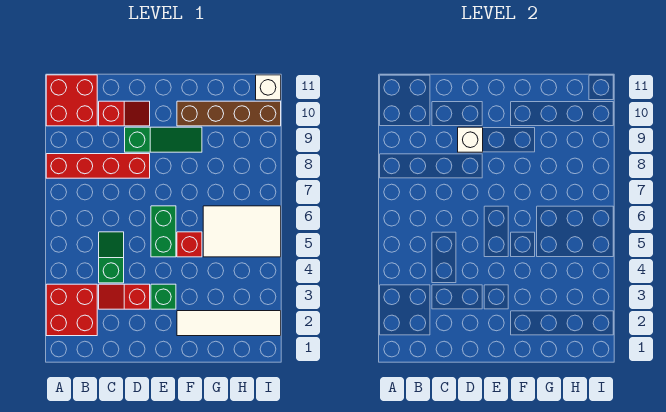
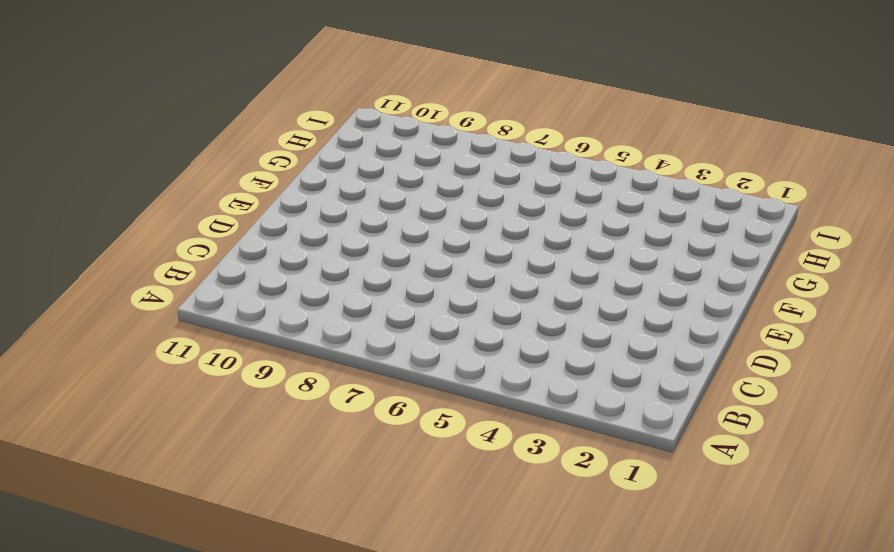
none -> red 2x2 brick [46,284,97,336]
none -> red 1x4 brick [46,154,150,178]
none -> red 2x2 brick [46,75,97,126]

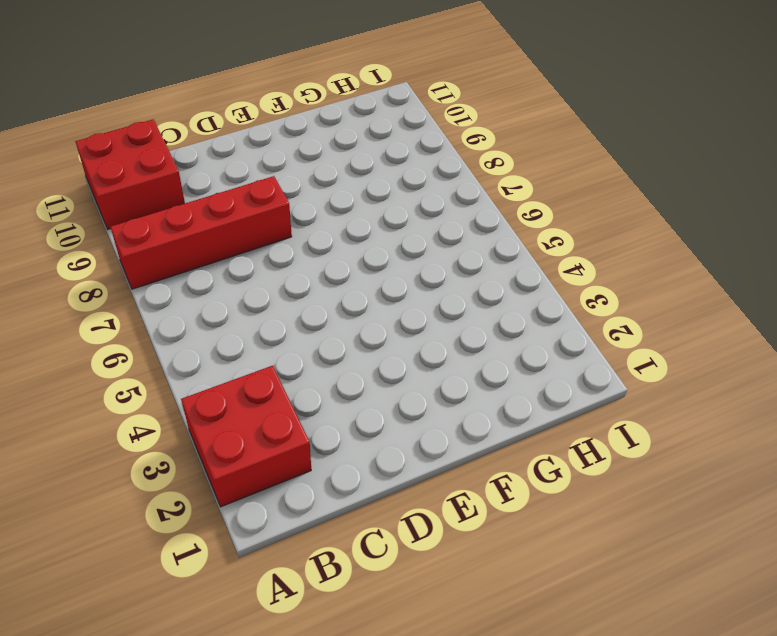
none -> red 1x2 slope [99,284,150,309]
none -> green 1x2 slope [99,232,124,283]
none -> red 1x2 slope [99,101,150,126]

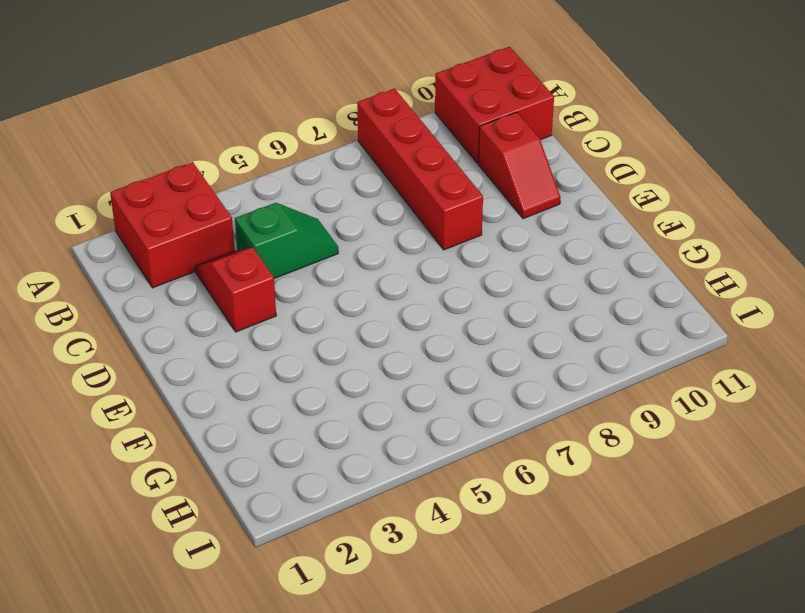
none -> green 1x3 slope [125,127,202,152]
none -> green 1x1 brick [151,284,176,309]
none -> green 1x2 brick [151,206,176,257]

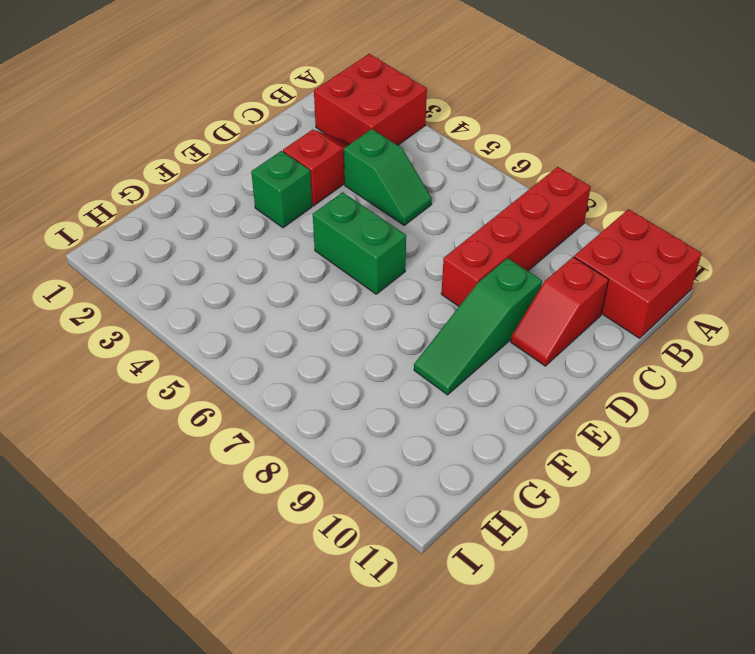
none -> white 1x4 tile [177,311,281,336]
none -> red 1x1 brick [177,232,202,257]
none -> brown 1x4 brick [177,101,281,126]

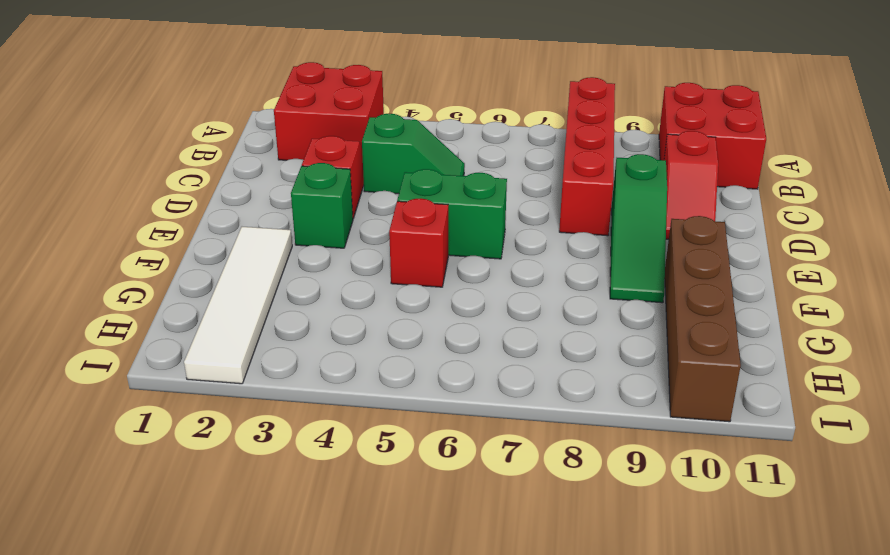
none -> white 2x3 tile [203,206,281,257]
none -> white 1x1 brick [256,75,281,100]
none -> white 1x1 brick [458,127,483,152]

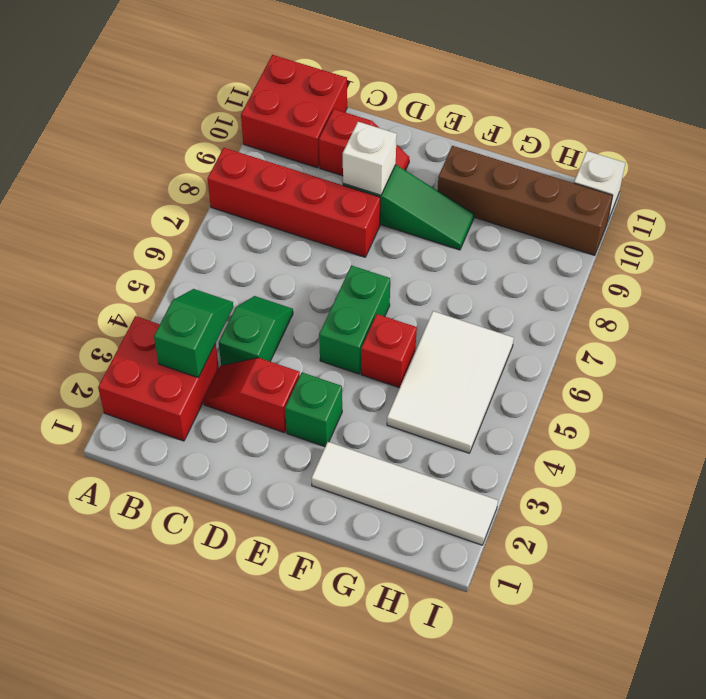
green 1x2 slope [154,289,233,377] -> none
white 2x3 tile [387,311,514,453] -> white 2x3 tile turned to [203,206,281,257]

